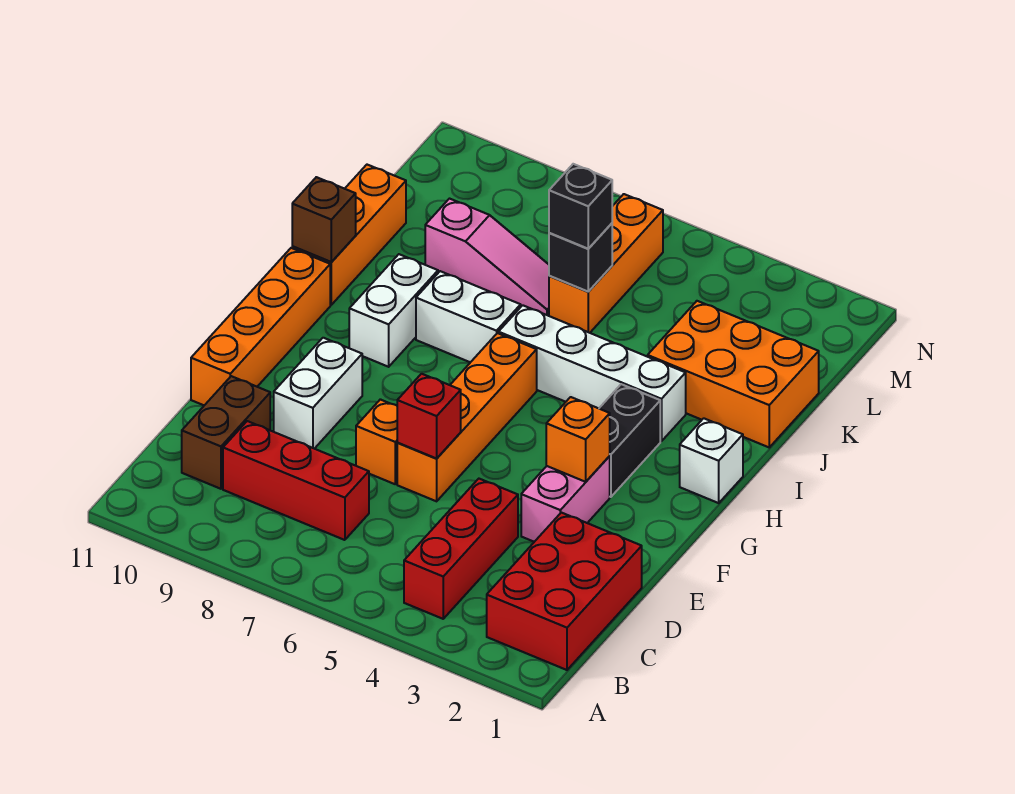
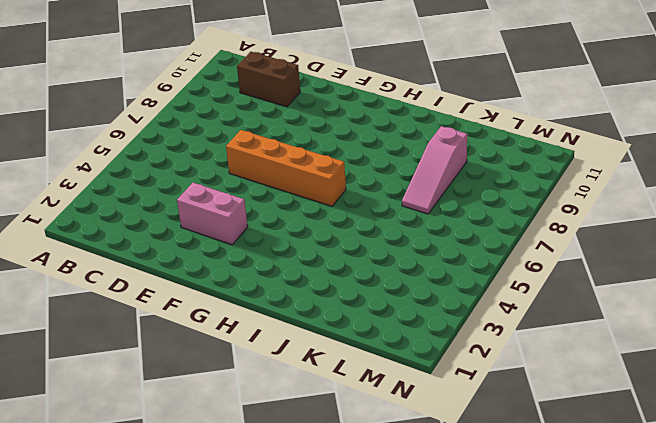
none -> red 2x3 brick [487,513,642,670]
none -> red 1x3 brick [404,479,518,619]
none -> red 1x3 brick [223,421,369,540]

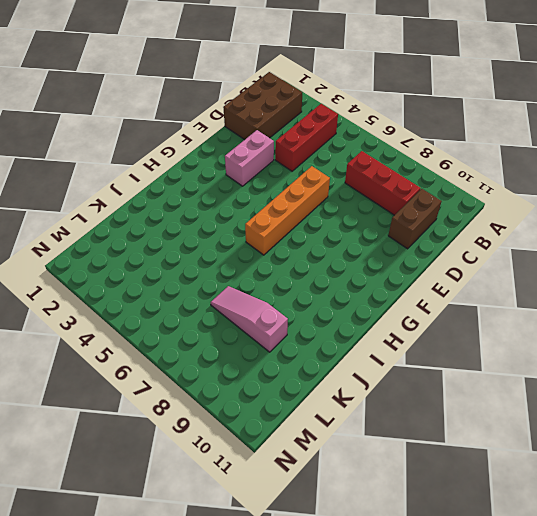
brown 2x3 brick [223,72,302,140] -> red 2x3 brick [487,513,642,670]
none -> orange 1x1 brick [356,399,397,484]
none -> white 1x2 brick [274,338,362,449]
none -> orange 1x4 brick [191,248,330,405]

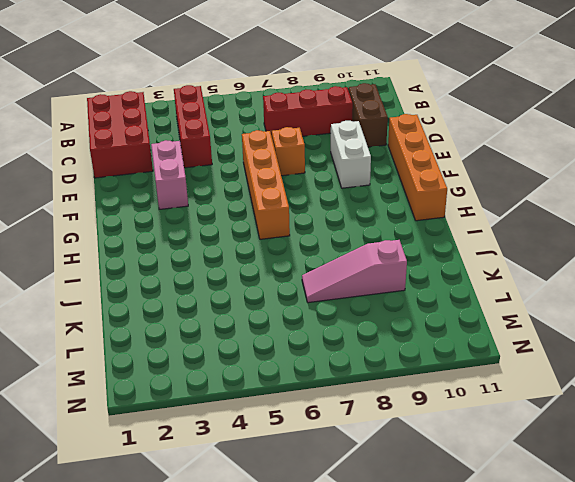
none -> black 1x2 brick [599,384,660,497]
none -> white 1x1 brick [680,418,743,503]
none -> white 1x2 brick [349,254,438,367]

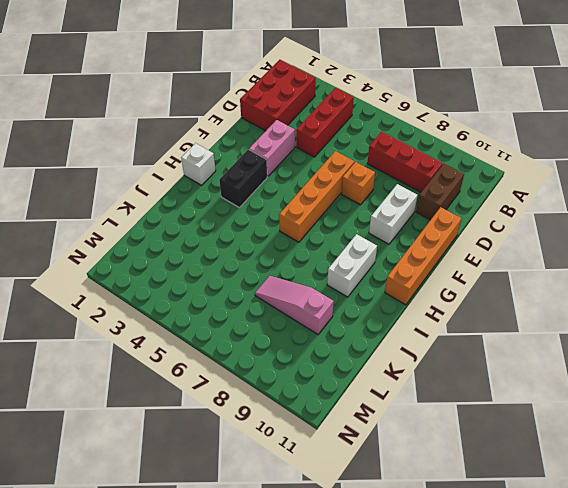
none -> white 1x4 brick [499,305,686,441]
none -> white 1x2 brick [416,271,521,362]
none -> orange 1x3 brick [292,165,406,305]

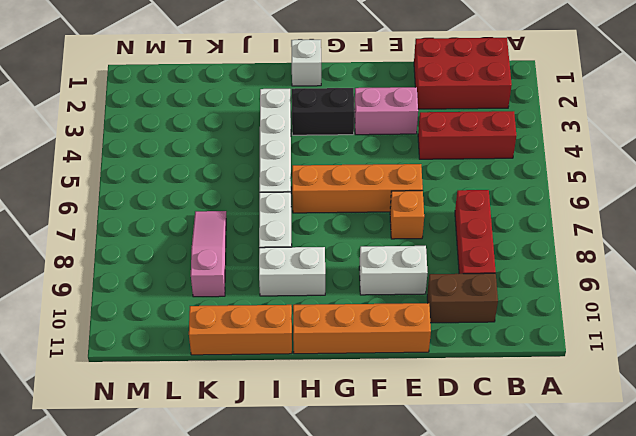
none -> orange 2x3 brick [648,301,819,447]
none -> orange 1x3 brick [549,194,663,333]
none -> red 1x1 brick [397,374,461,458]

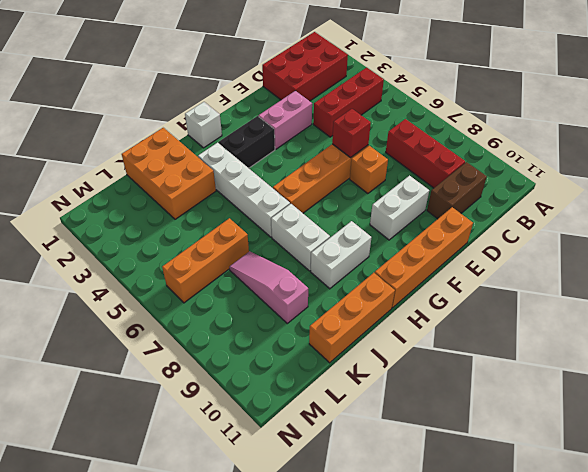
none -> orange 1x1 brick [546,397,610,482]
none -> brown 1x1 brick [292,177,356,262]
none -> black 1x1 brick [549,223,612,292]

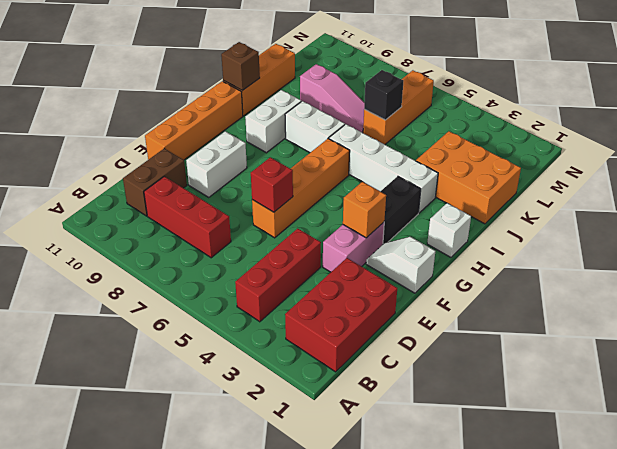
white 1x2 slope [366,237,435,293] -> none
none -> orange 1x1 brick [356,399,397,484]
none -> black 1x1 brick [549,164,612,249]

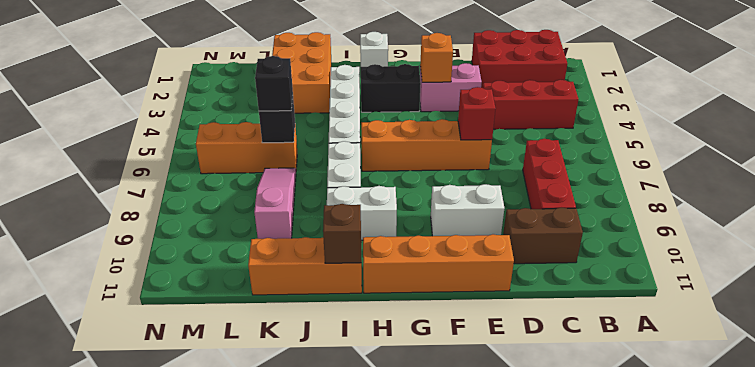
none -> orange 1x1 brick [356,399,397,484]

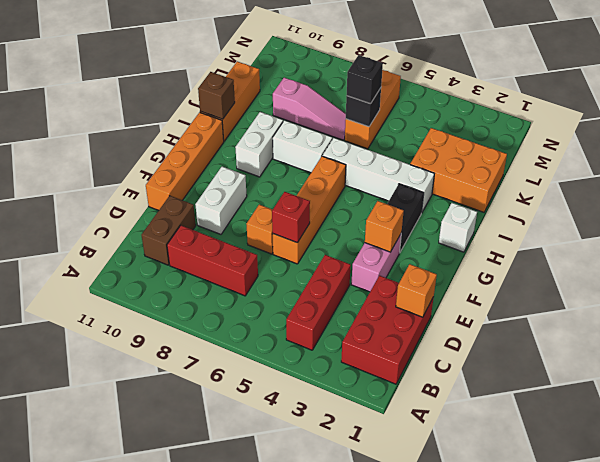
orange 1x1 brick [396,264,437,317] -> none

